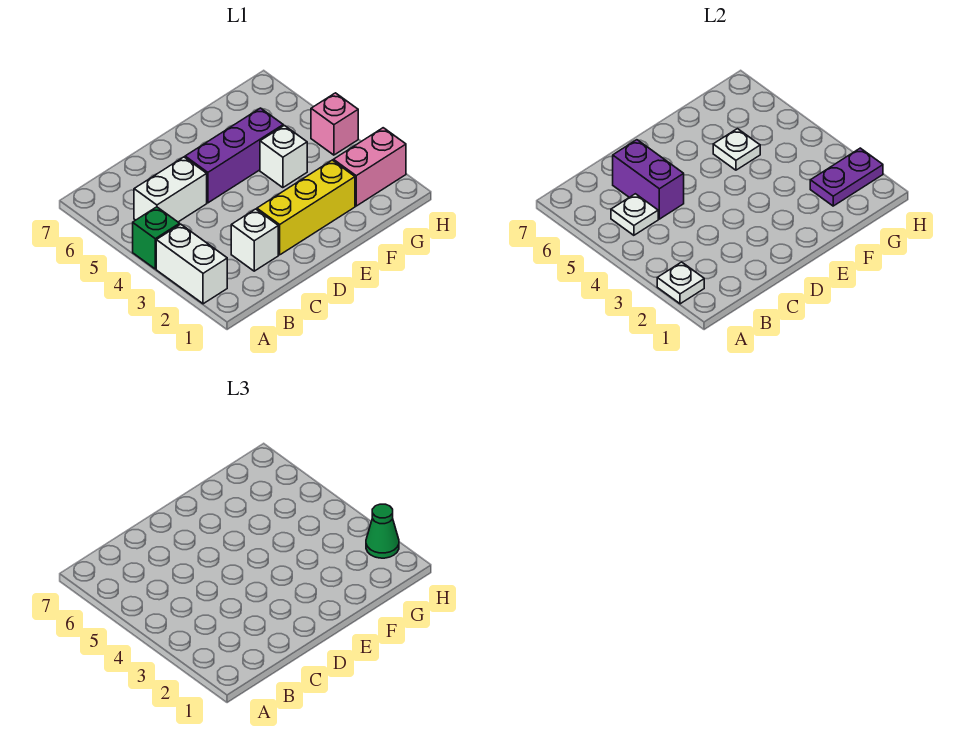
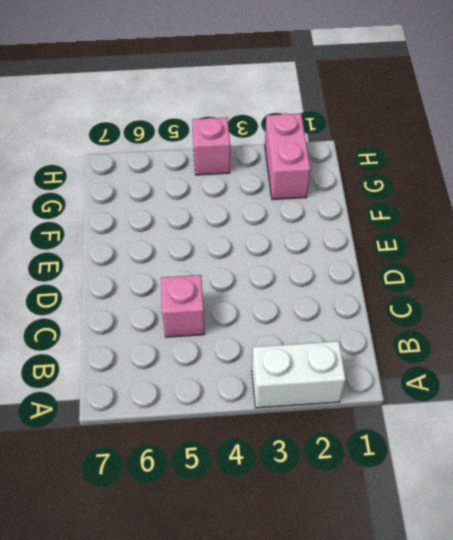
pink 1x1 brick [161,275,205,337] -> white 1x2 brick [134,157,207,222]
none -> green 1x1 brick [133,207,180,269]
none -> white 1x1 brick [231,209,278,271]
none -> yellow 1x3 brick [257,160,355,255]

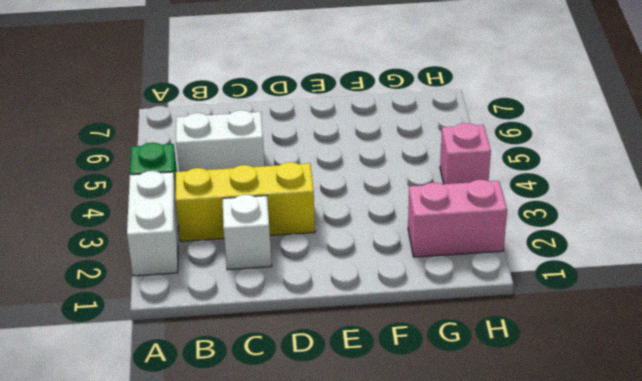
yellow 1x3 brick [175,162,315,241] -> yellow 1x3 brick moved to [257,160,355,255]
none -> purple 1x3 brick [185,108,283,203]
none -> white 1x1 brick [260,126,307,188]
none -> white 1x1 plate [657,262,704,304]

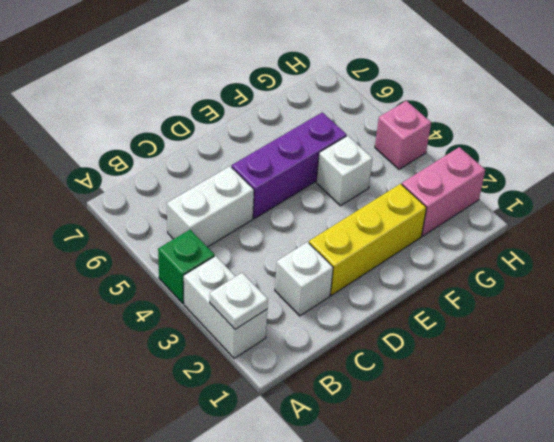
none -> white 1x1 plate [611,194,658,235]
none -> purple 1x2 brick [613,140,684,219]
none -> white 1x1 plate [713,129,760,170]

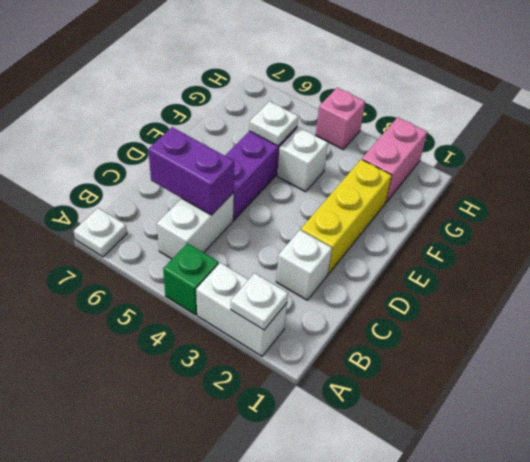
white 1x1 plate [74,208,127,257] -> white 1x1 plate moved to [611,194,658,235]
none -> purple 1x2 plate [810,148,883,206]
none -> green 1x1 cone [366,504,399,558]

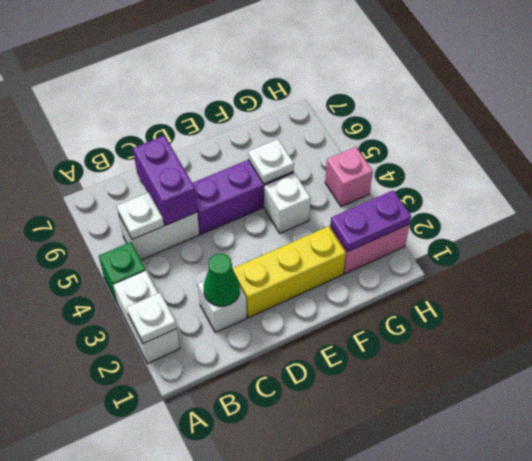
green 1x1 cone [204,253,240,306] -> green 1x1 cone moved to [366,504,399,558]

